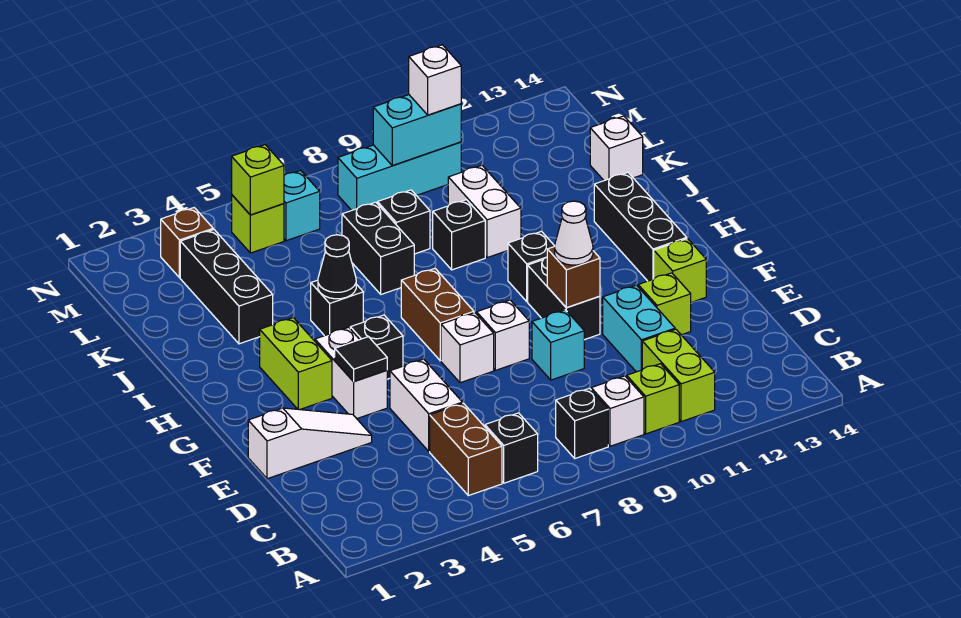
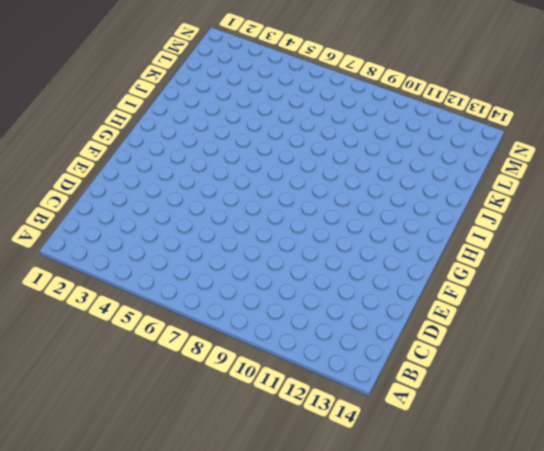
none -> brown 1x2 brick [430,403,502,496]
none -> black 1x1 brick [485,413,538,483]
none -> black 1x1 brick [556,388,608,458]
none -> white 1x1 brick [591,376,644,446]

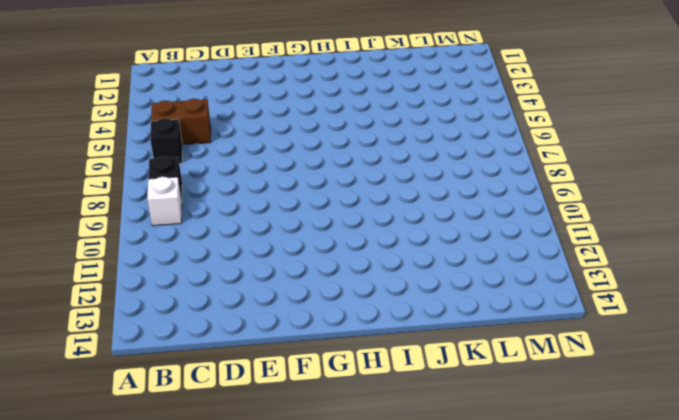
none -> lime 1x1 brick [627,364,679,434]
none -> lime 1x2 brick [642,329,715,422]
none -> white 1x2 brick [390,359,462,451]
none -> cyan 1x2 brick [603,285,675,372]

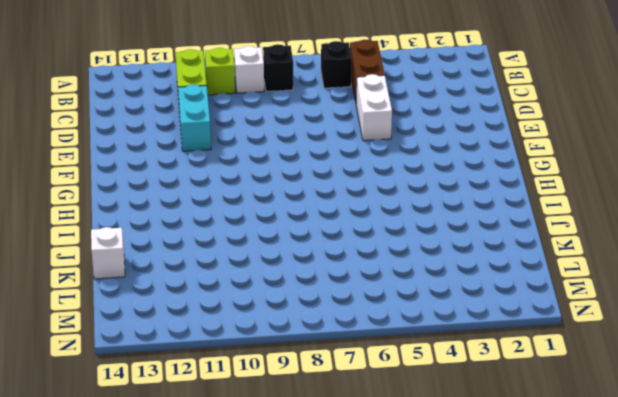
none -> white 1x3 slope [248,408,372,479]
none -> cyan 1x1 brick [532,310,584,380]
none -> lime 1x1 brick [638,273,691,335]
none -> white 1x2 brick [315,327,387,419]

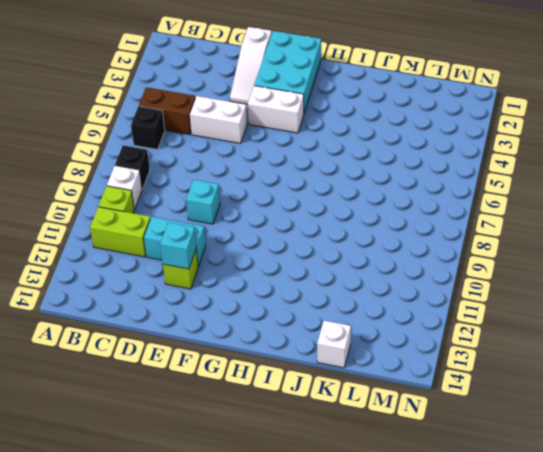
cyan 1x1 brick [160,222,196,269] -> cyan 1x1 brick moved to [284,171,320,241]
cyan 2x3 brick [254,31,321,113] -> lime 1x2 brick [260,318,332,410]
none -> white 1x1 brick [441,312,494,383]
none -> white 1x1 brick [477,300,529,370]
none -> black 1x2 brick [528,257,600,340]
none -> lime 1x1 brick [654,238,706,302]

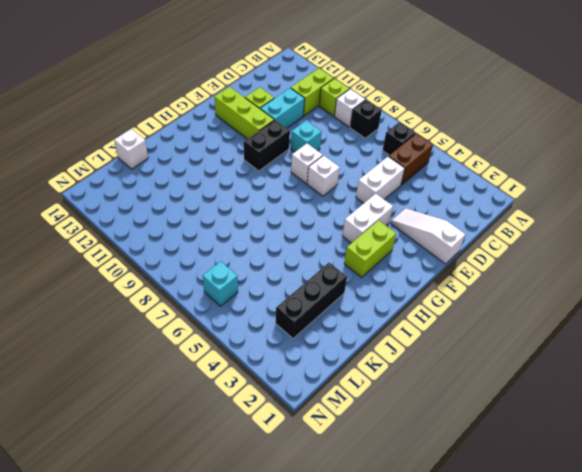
lime 1x3 brick [215,87,274,139] -> lime 1x1 brick [654,238,706,302]
none -> black 1x1 brick [350,315,403,379]
none -> brown 1x2 brick [401,269,474,361]
none -> black 1x3 brick [594,173,687,281]
none -> black 1x1 brick [508,231,555,302]

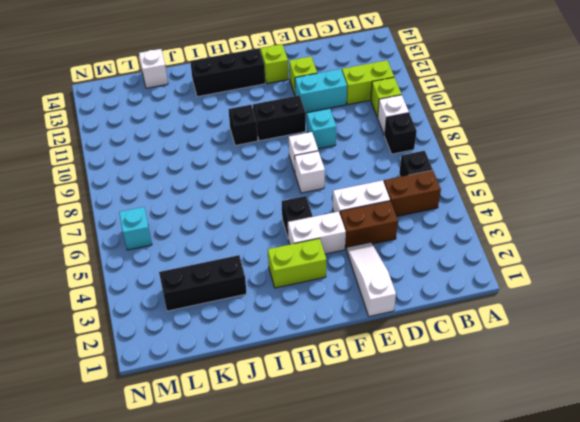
brown 1x2 brick [340,201,398,250] -> brown 1x2 brick moved to [401,269,474,361]
none -> black 1x1 brick [311,280,363,336]
none -> black 1x2 brick [342,202,414,294]
none -> black 1x1 brick [433,200,485,270]
none -> white 1x2 brick [448,165,521,258]

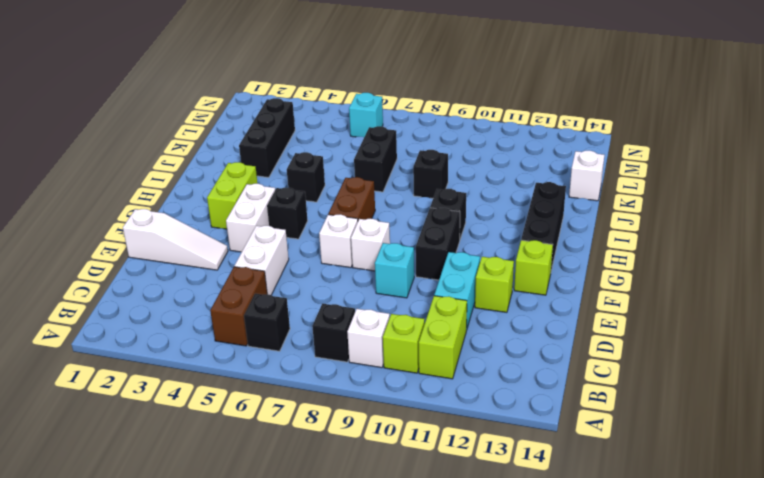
none -> white 1x2 brick [448,165,521,258]
none -> black 1x1 brick [378,190,430,254]
none -> brown 1x1 brick [161,208,213,278]
none -> lime 1x1 brick [232,195,284,253]

